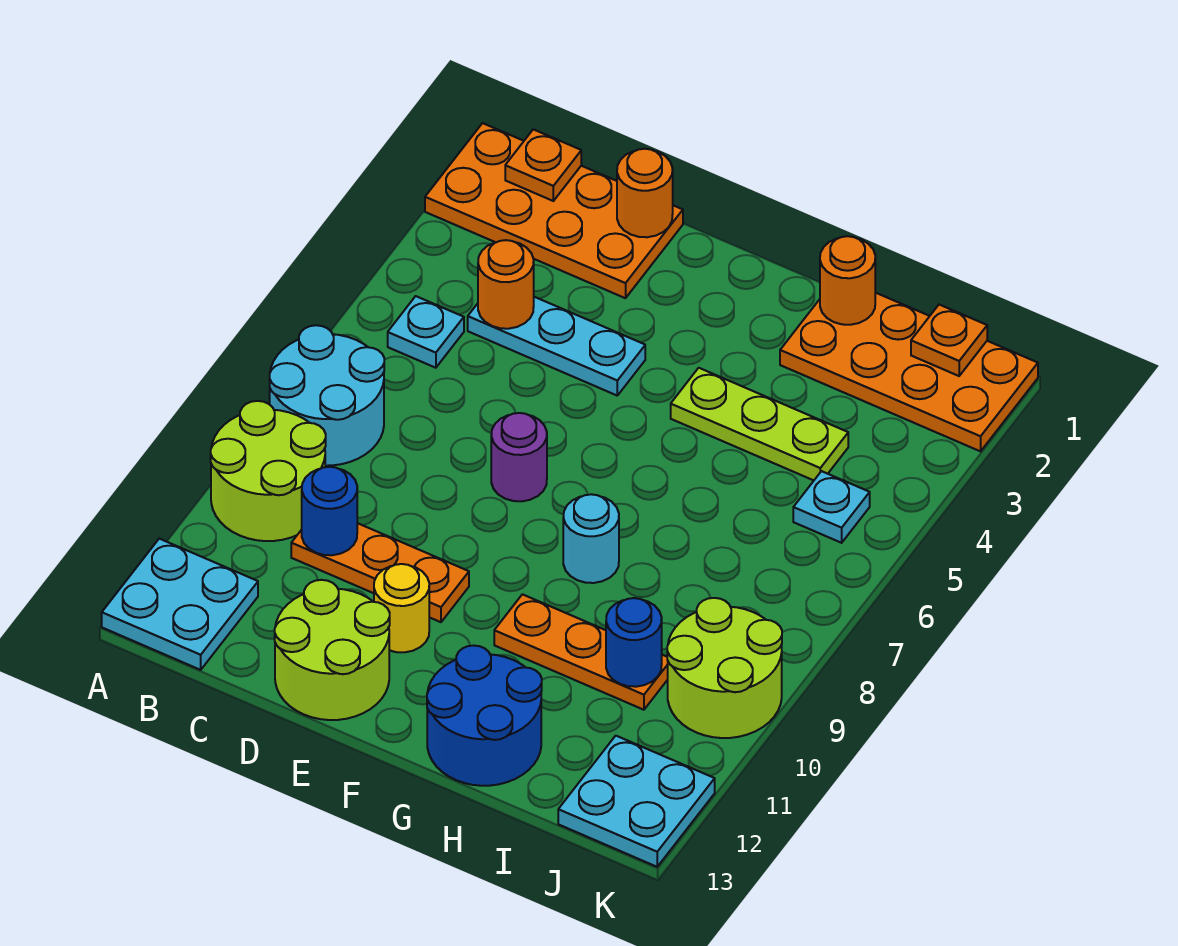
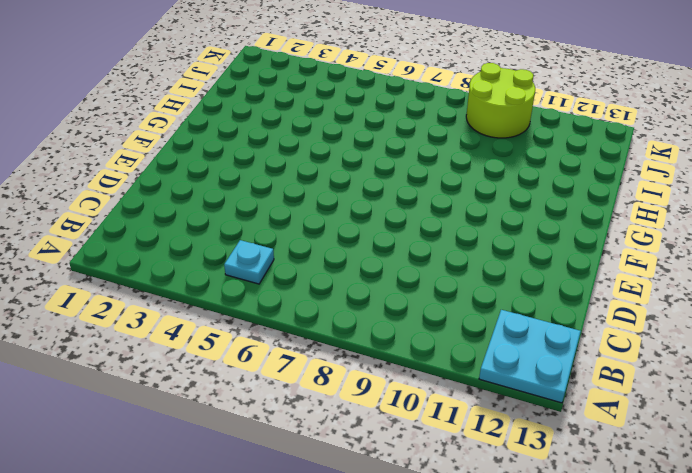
none -> orange 2x4 plate [425,123,683,298]
none -> cyan 2x2 round brick [270,325,384,466]
none -> lime 2x2 round brick [211,401,326,541]

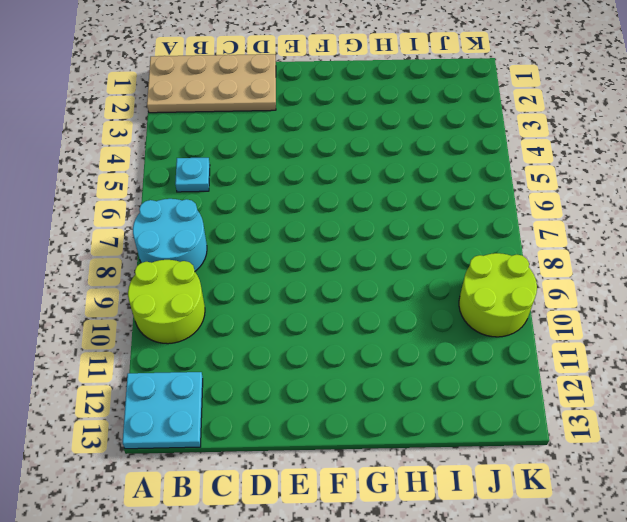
tan 2x4 plate [147,54,276,113] -> orange 2x4 plate [425,123,683,298]
none -> cyan 1x3 plate [468,297,645,395]
none -> orange 1x3 plate [291,523,469,622]
none -> lime 2x2 round brick [275,580,390,720]

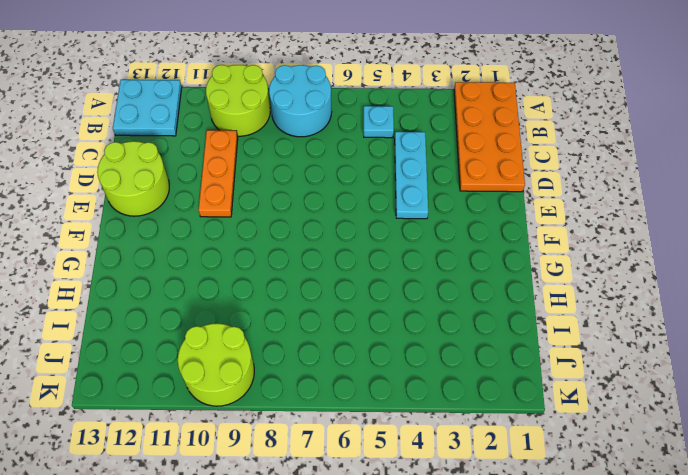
none -> purple 1x1 round brick [491,413,547,501]
none -> yellow 1x1 round brick [374,564,429,652]
none -> lime 1x3 plate [671,368,848,480]

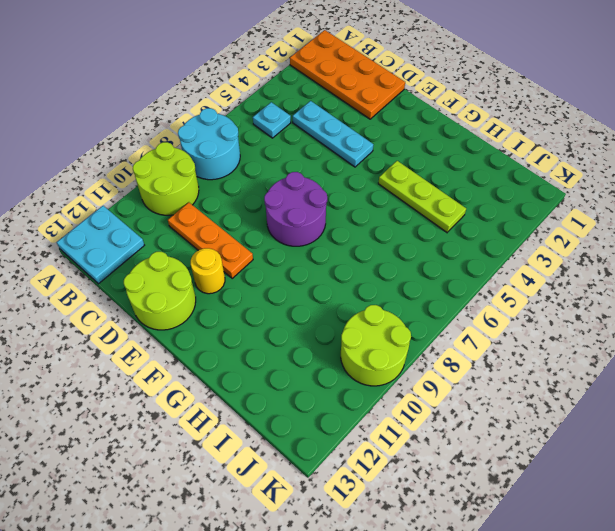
purple 2x2 round brick [264,172,327,246] -> purple 1x1 round brick [491,413,547,501]
none -> cyan 1x1 round brick [563,494,619,583]
none -> orange 1x3 plate [494,594,668,710]
none -> blue 2x2 round brick [427,646,542,786]

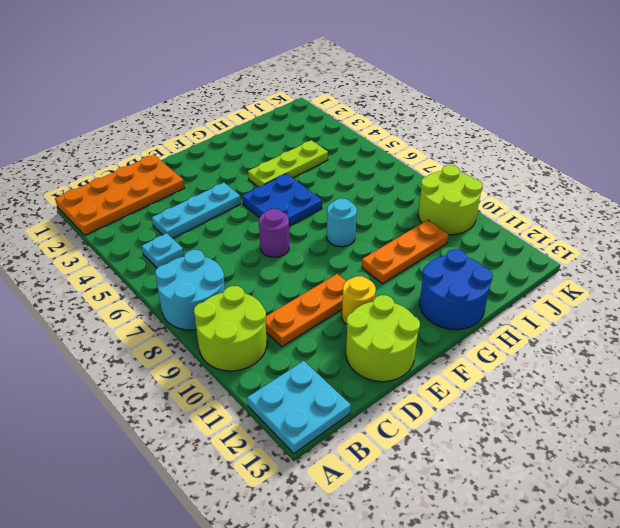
blue 2x2 plate [242,174,322,226] -> none
none -> orange 2x4 plate [780,293,1038,451]
none -> cyan 1x1 plate [793,471,870,543]
none -> cyan 2x2 plate [558,736,715,867]

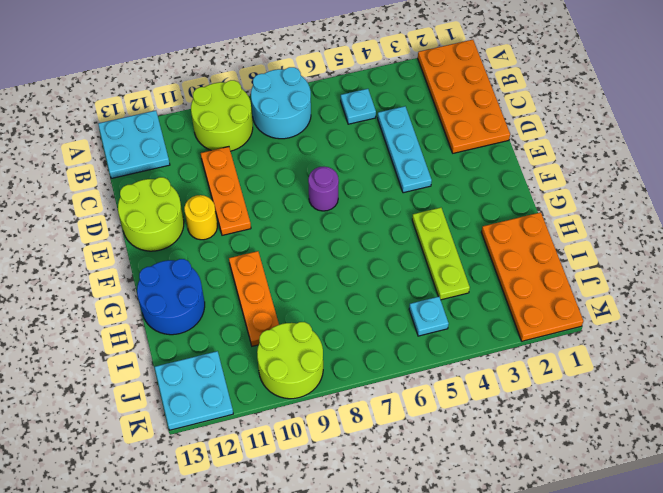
none -> cyan 1x1 round brick [563,494,619,583]
none -> orange 1x1 plate [505,129,581,201]
none -> orange 1x1 round brick [478,240,534,329]

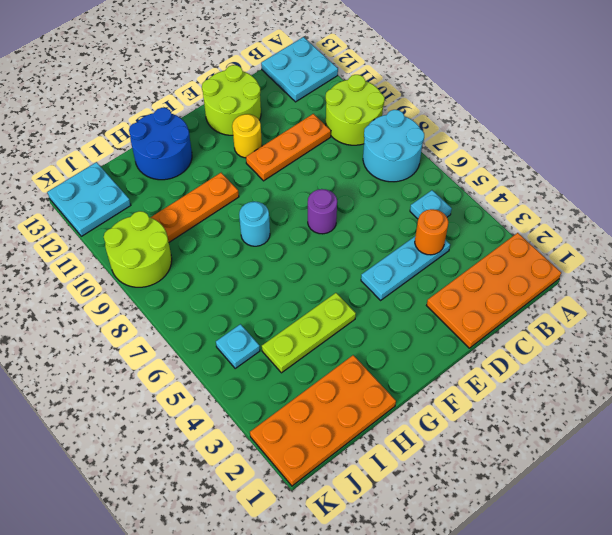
none -> orange 1x1 plate [505,129,581,201]
none -> blue 1x1 round brick [302,467,357,555]
none -> orange 1x1 round brick [617,149,673,237]

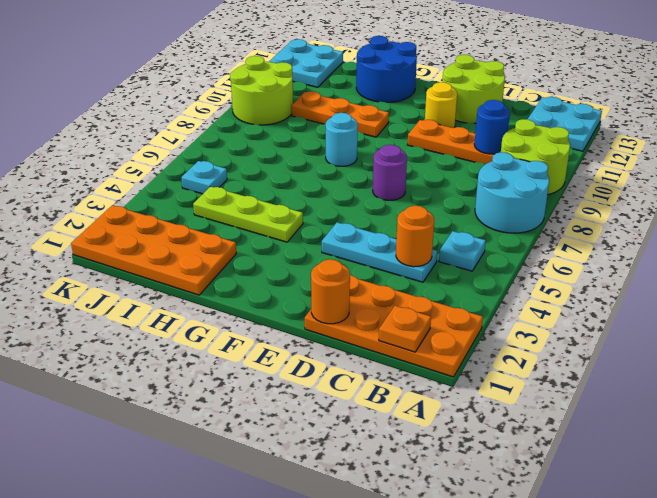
none -> orange 1x1 round brick [820,236,875,325]
none -> blue 1x1 round brick [606,598,662,687]
none -> orange 1x1 plate [911,305,987,376]

